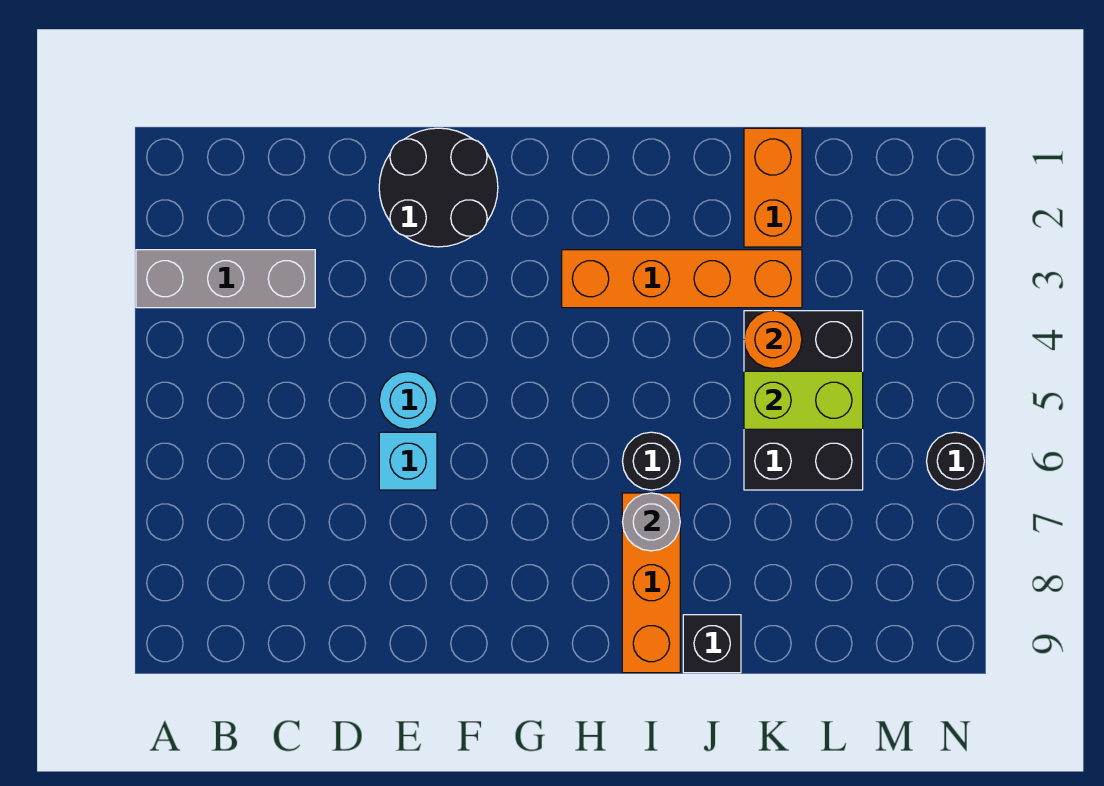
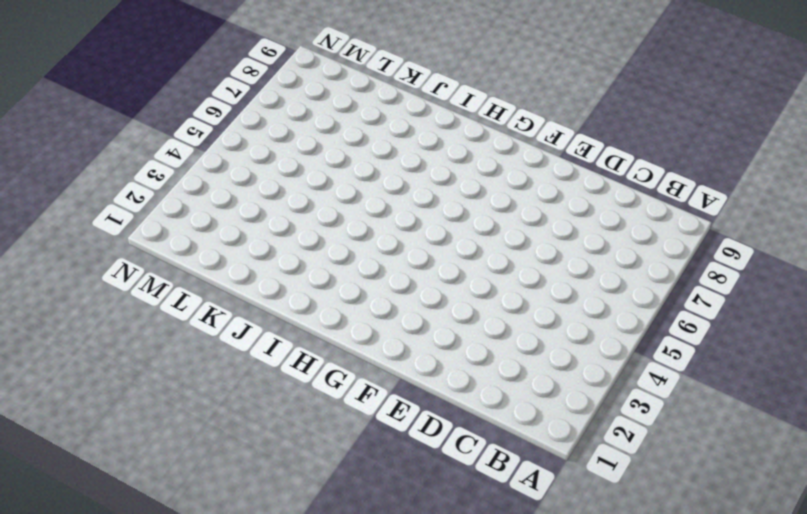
none -> grey 1x3 brick [136,250,315,308]
none -> black 2x2 round brick [379,128,498,247]
none -> cyan 1x1 round brick [379,371,437,429]

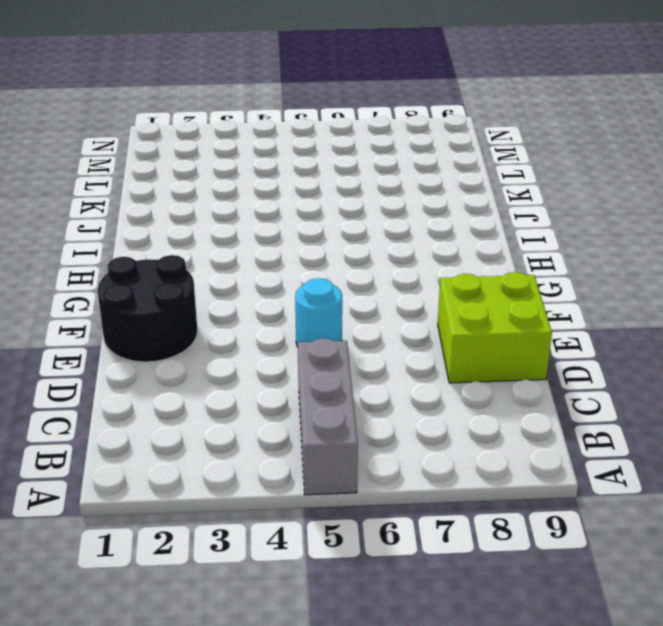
grey 1x3 brick [298,338,358,495] -> grey 1x3 brick moved to [136,250,315,308]
lime 2x2 brick [438,272,552,383] -> none
none -> cyan 1x1 brick [379,432,437,490]
none -> orange 1x4 brick [562,250,802,308]
none -> black 1x1 round brick [623,432,680,490]

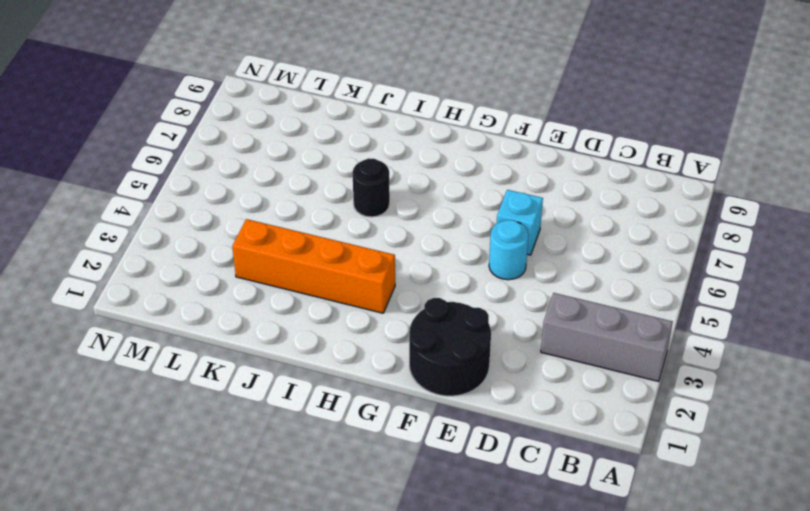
none -> orange 1x3 brick [622,493,680,673]
none -> black 1x1 brick [683,615,741,673]
none -> orange 1x2 brick [744,128,802,247]

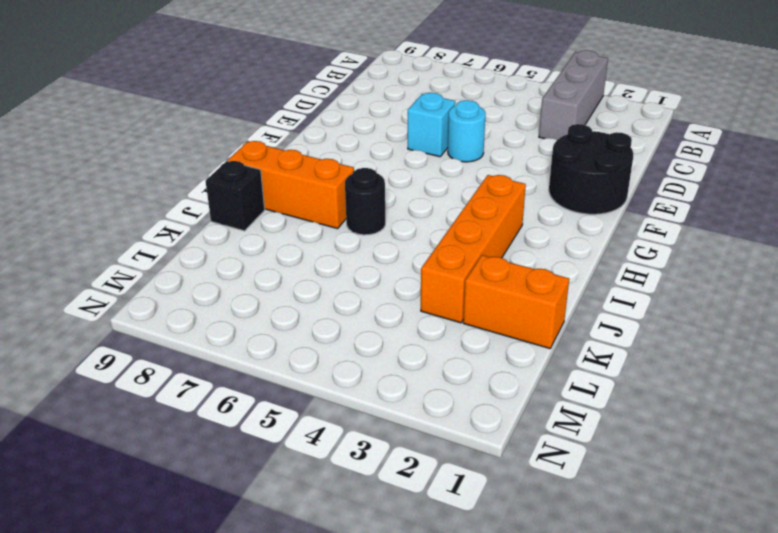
none -> black 2x3 brick [744,311,863,490]
none -> black 1x1 round brick [927,432,984,490]
none -> grey 1x1 round brick [622,493,680,551]

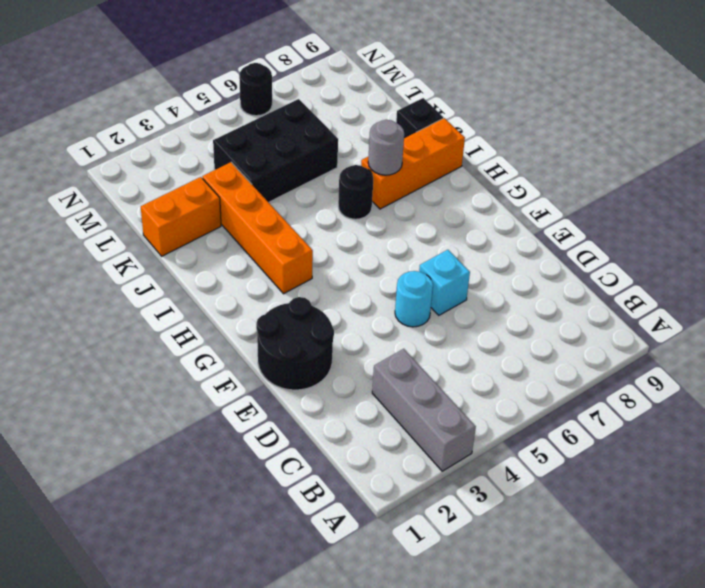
none -> orange 1x1 round brick [744,311,802,368]
none -> lime 1x2 brick [744,371,863,429]

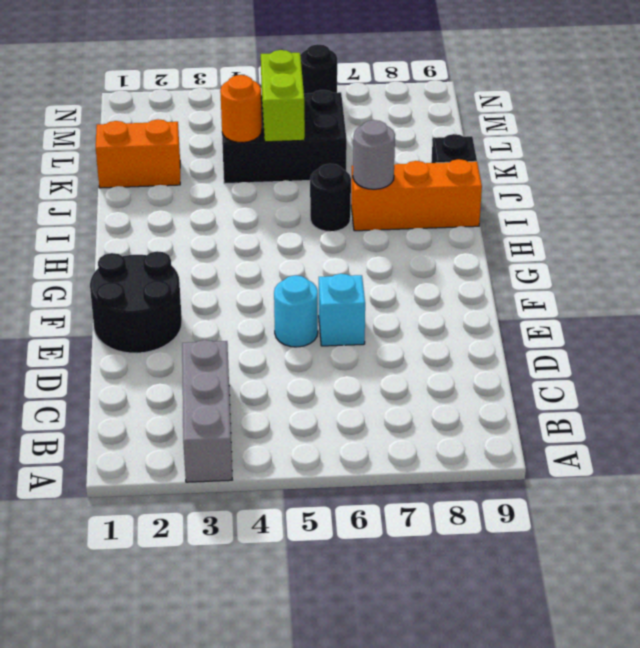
none -> orange 1x4 brick [562,250,802,308]

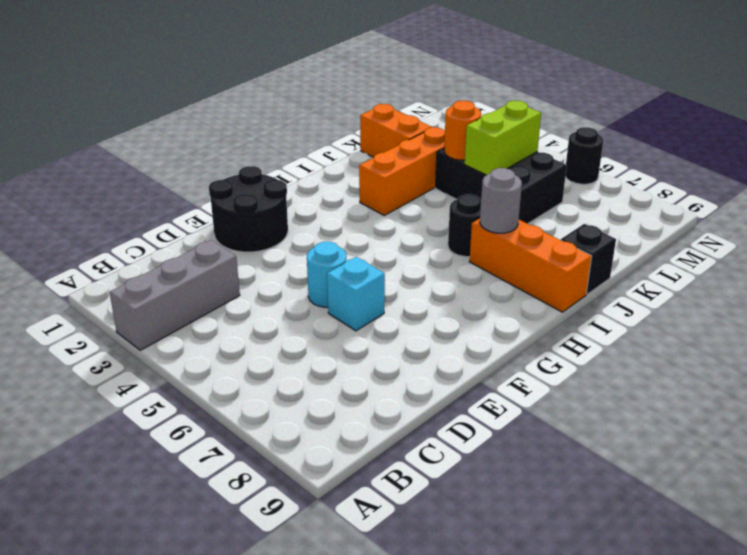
orange 1x3 brick [359,127,445,215] -> orange 1x4 brick [562,250,802,308]

